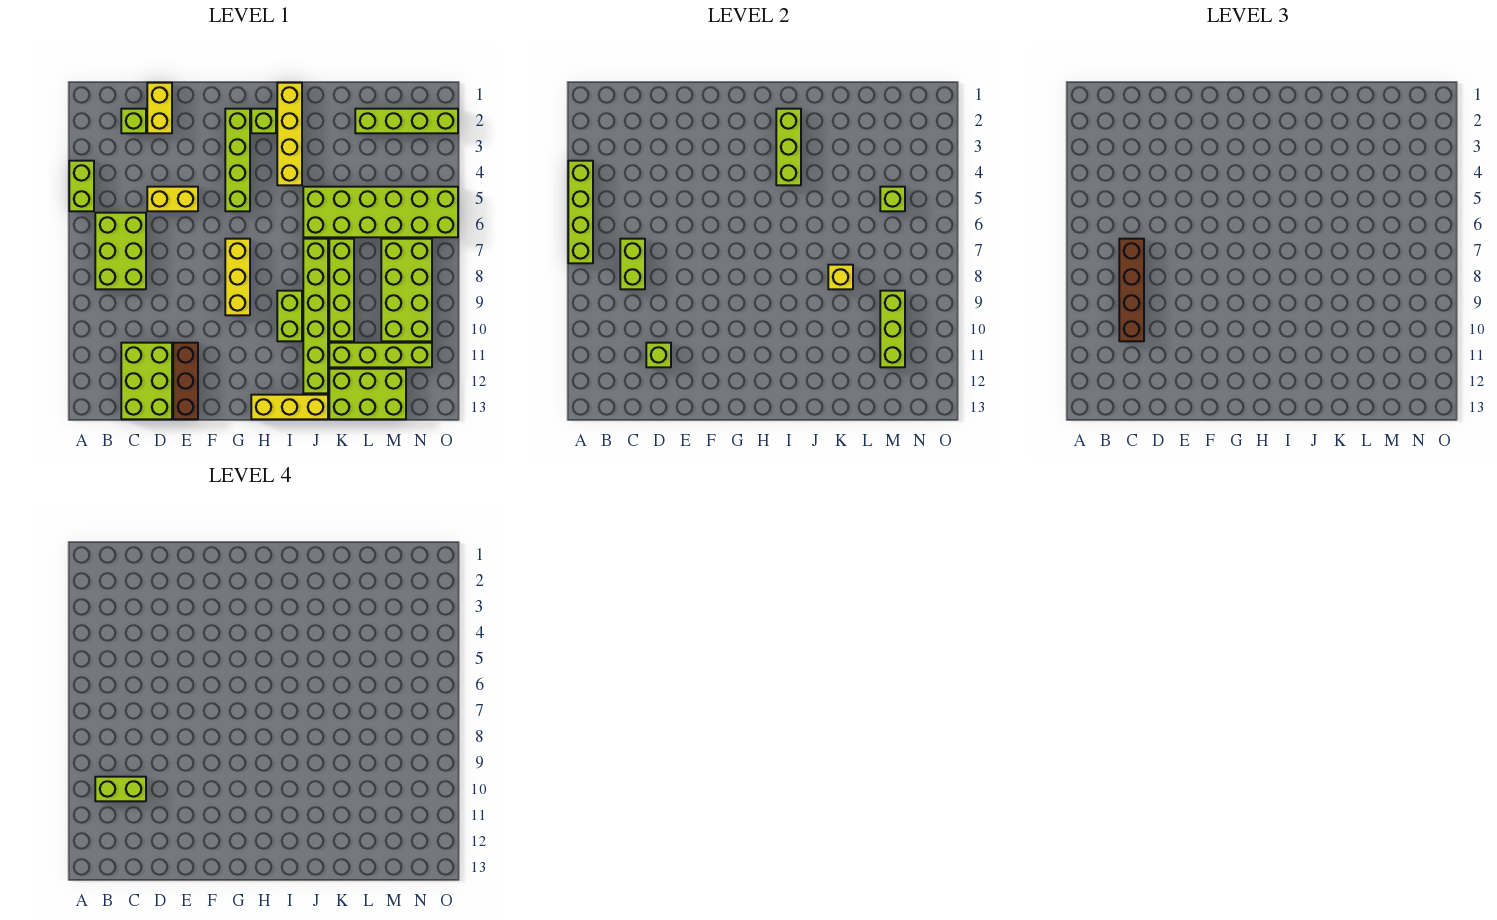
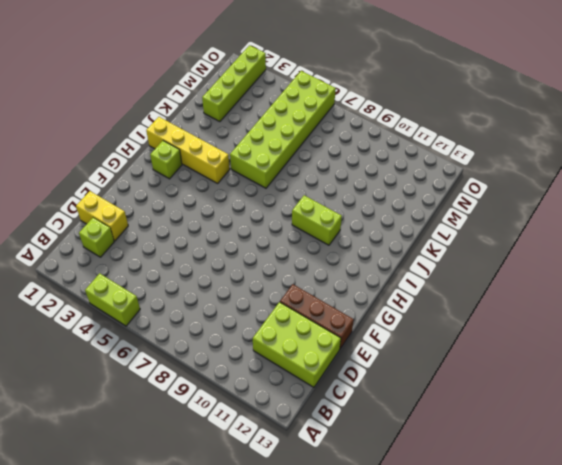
none -> lime 2x3 brick [95,213,146,289]
none -> yellow 1x2 brick [147,187,198,211]
none -> lime 1x4 brick [225,109,250,211]

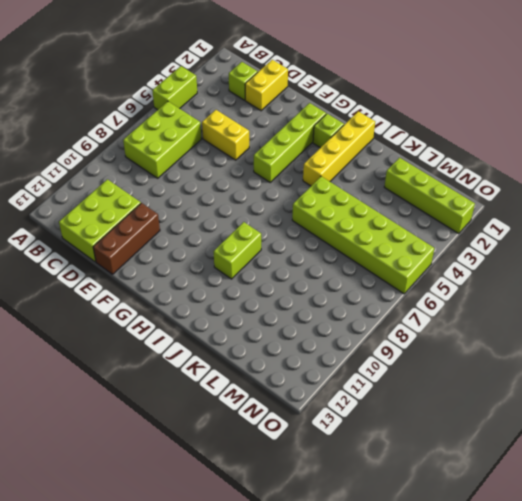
none -> yellow 1x3 brick [225,239,250,315]
none -> yellow 1x3 brick [251,395,328,419]
none -> lime 1x6 brick [303,239,328,393]

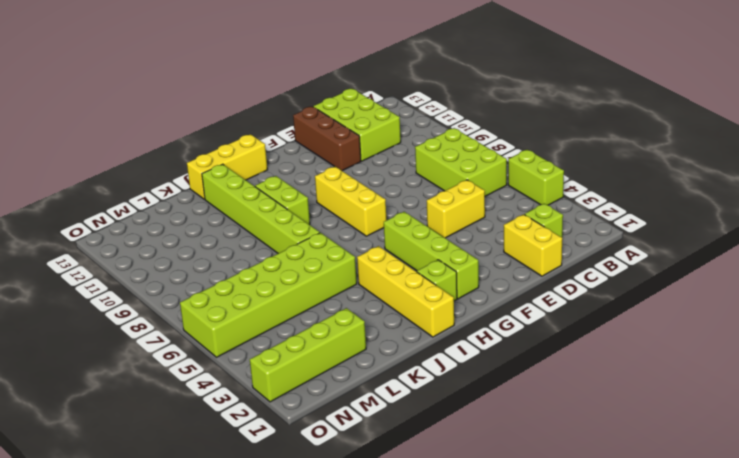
none -> lime 1x4 brick [329,239,354,341]
none -> lime 1x4 brick [329,343,432,367]
none -> lime 2x3 brick [329,369,406,419]

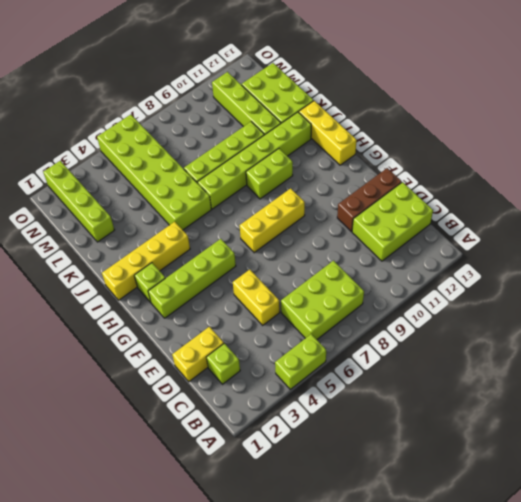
none -> lime 2x4 brick [381,239,432,341]
none -> lime 1x4 brick [568,161,593,263]
none -> lime 1x2 brick [620,239,645,289]

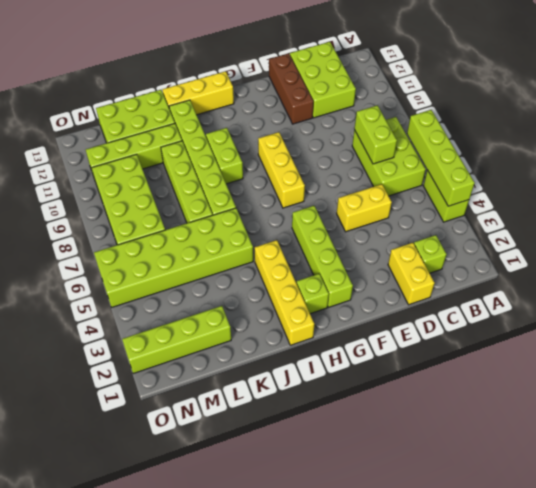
none -> lime 1x1 brick [646,343,671,367]
none -> lime 1x3 brick [776,109,801,185]
none -> yellow 1x1 brick [828,265,853,289]

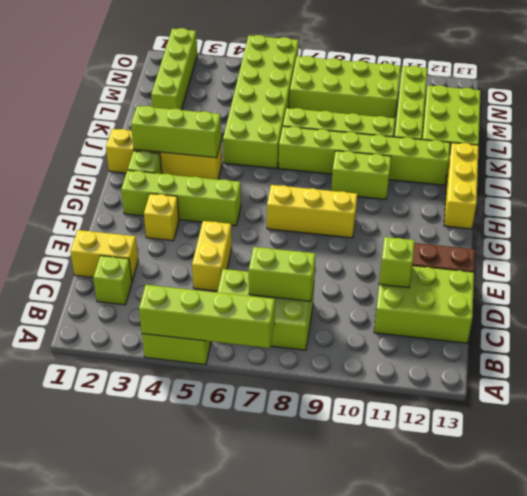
yellow 1x1 brick [144,194,179,241] -> yellow 1x1 brick moved to [828,265,853,289]
none -> lime 1x1 brick [880,187,905,211]
none -> lime 1x3 brick [880,291,905,367]
none -> brown 1x4 brick [1119,239,1144,341]

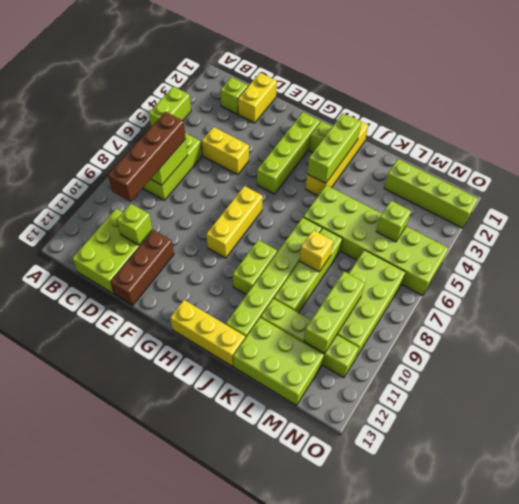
none -> lime 1x4 brick [568,161,593,263]
none -> lime 1x2 brick [95,777,146,801]

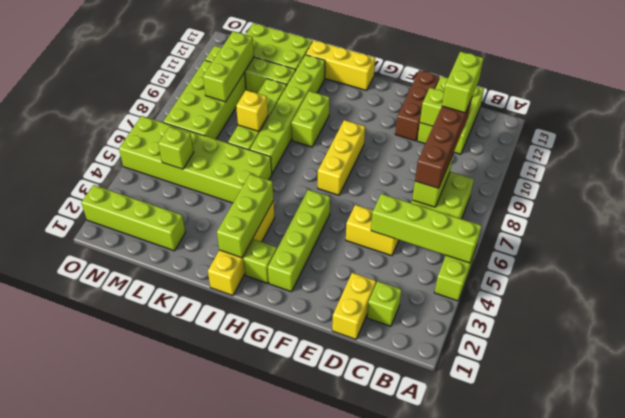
lime 1x4 brick [371,194,481,263] -> lime 1x4 brick turned to [568,161,593,263]
lime 1x2 brick [442,51,484,113] -> lime 1x2 brick turned to [95,777,146,801]

